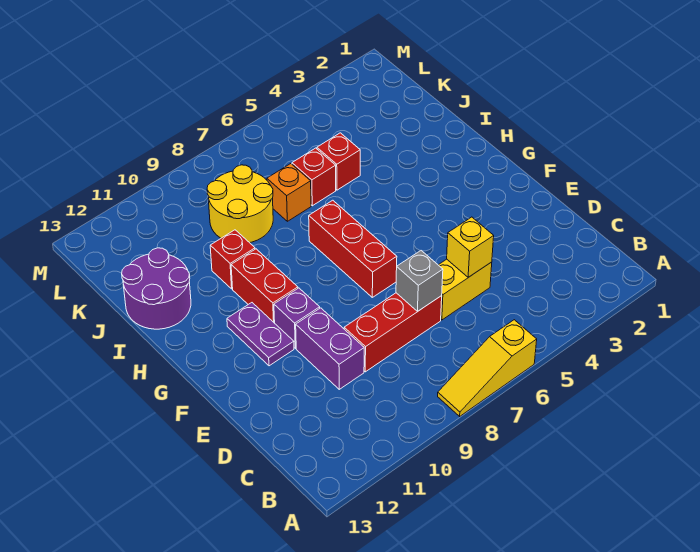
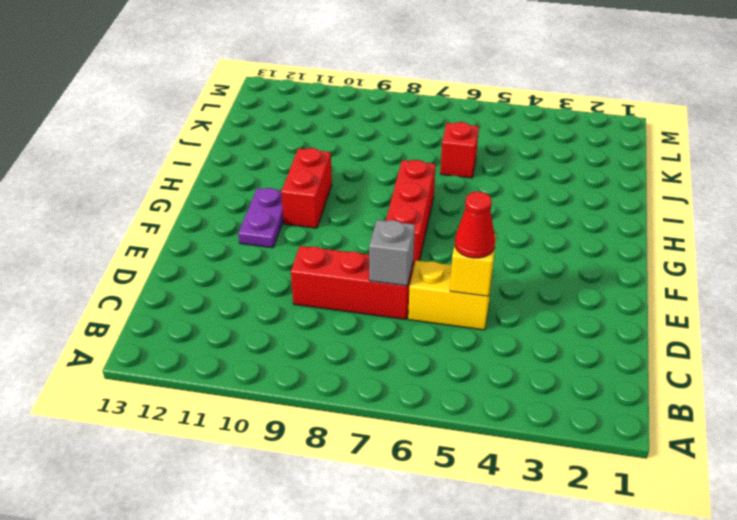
red 1x1 cone [455,192,495,258] -> none
none -> yellow 1x3 slope [438,320,537,416]
none -> purple 1x2 brick [296,308,364,389]
none -> purple 1x1 brick [274,288,320,348]

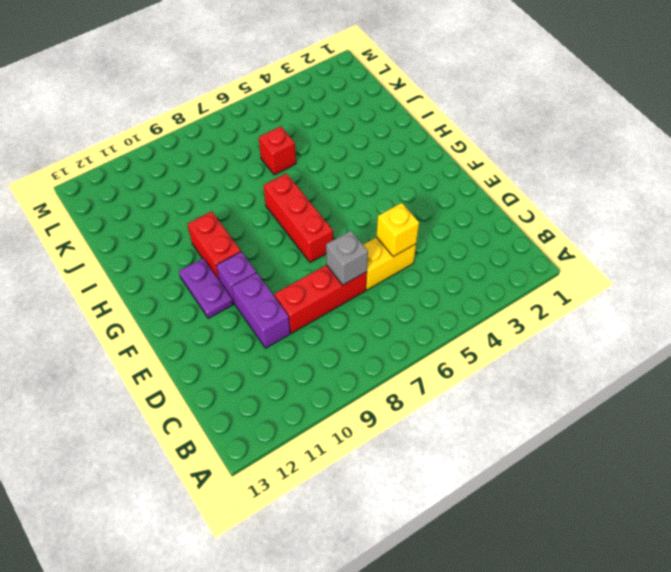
none -> yellow 1x3 slope [438,320,537,416]
none -> red 1x1 brick [210,230,255,289]
none -> purple 2x2 round brick [122,248,191,329]

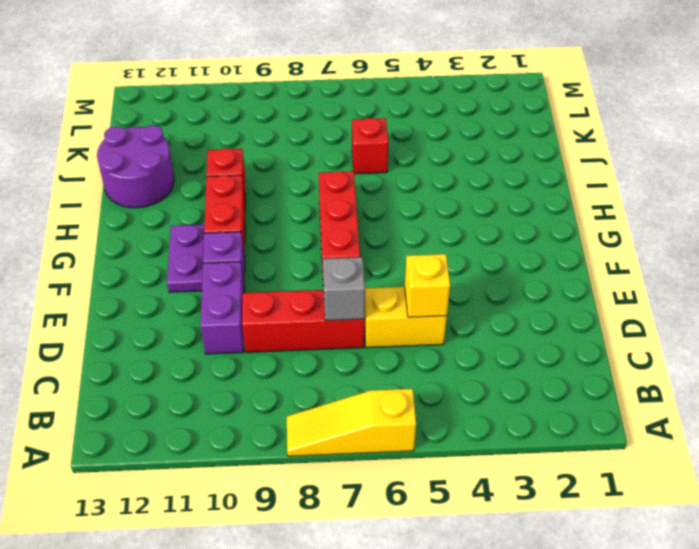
none -> red 1x1 brick [317,133,360,190]
none -> orange 1x1 brick [267,164,311,221]
none -> yellow 2x2 round brick [207,165,273,243]

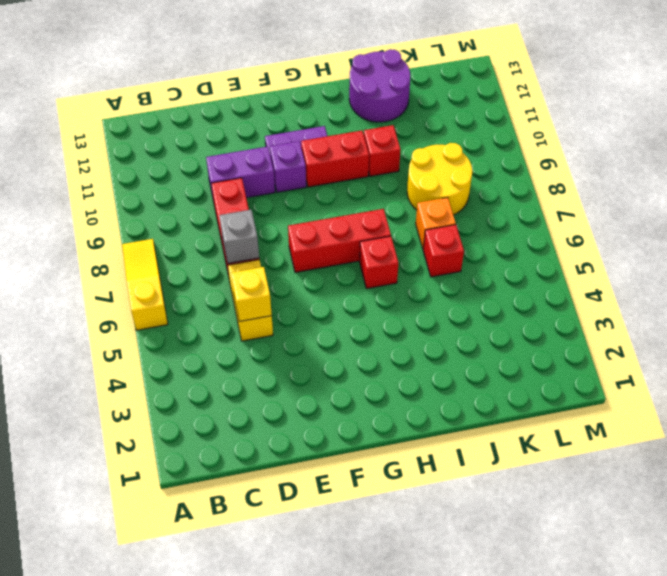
red 1x1 brick [360,236,398,289] -> red 1x1 brick moved to [317,133,360,190]

